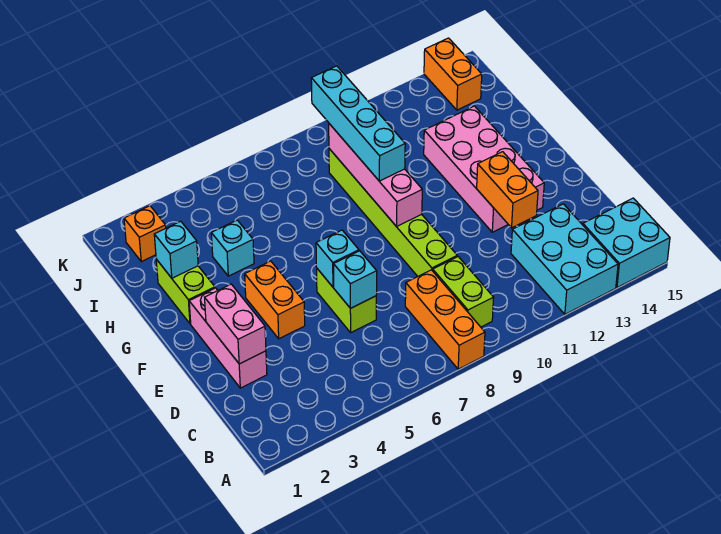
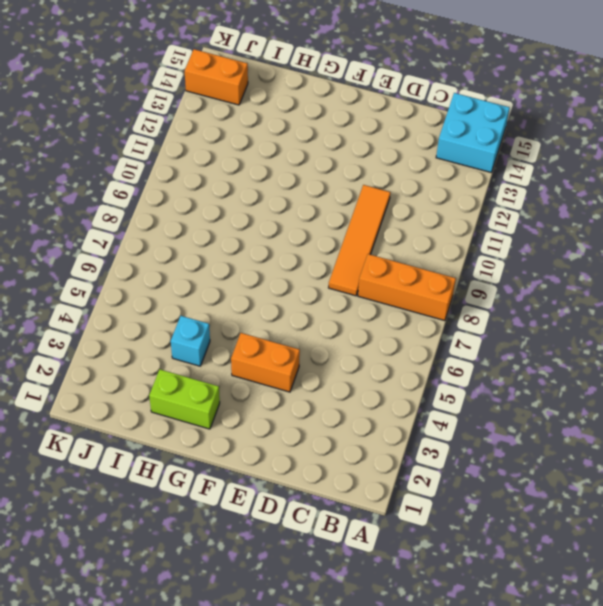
orange 1x4 tile [329,185,390,296] -> lime 1x6 brick [329,149,457,276]
none -> cyan 2x3 brick [511,204,618,314]
none -> lime 1x2 brick [433,257,494,327]
none -> pink 1x3 brick [189,288,267,388]

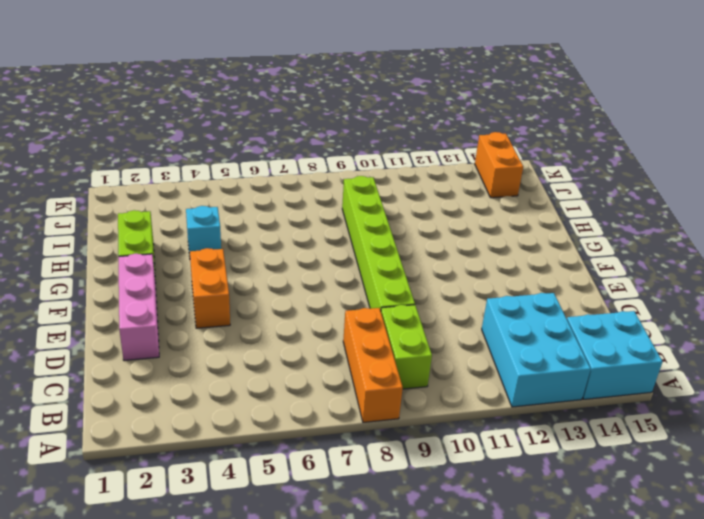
none -> lime 1x2 brick [317,269,376,332]
none -> pink 2x4 brick [424,106,544,232]
none -> orange 1x1 brick [124,206,166,262]

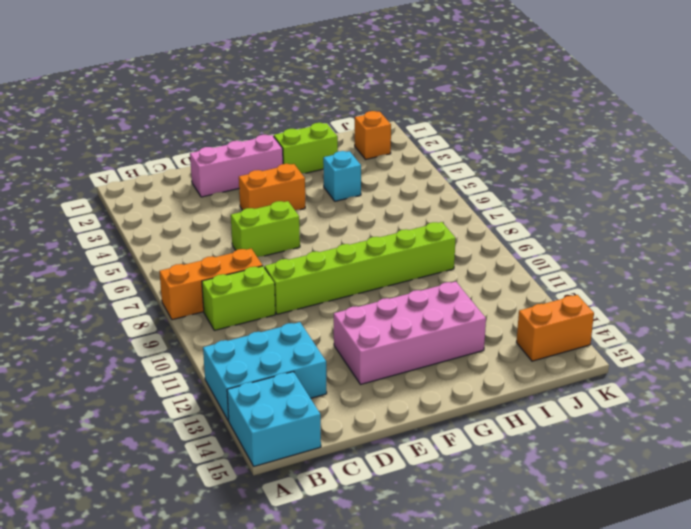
none -> pink 1x2 brick [205,284,266,364]
none -> cyan 1x1 brick [334,251,377,308]
none -> orange 1x2 brick [477,152,538,228]

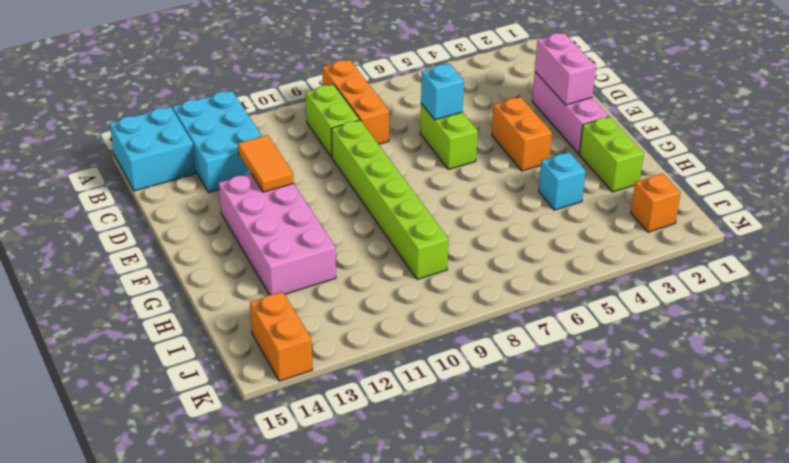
orange 1x2 tile [238,135,294,192] -> orange 1x2 brick [477,152,538,228]
none -> cyan 1x1 brick [316,230,359,287]
none -> pink 1x4 brick [329,124,422,227]
none -> cyan 1x1 brick [154,221,198,278]

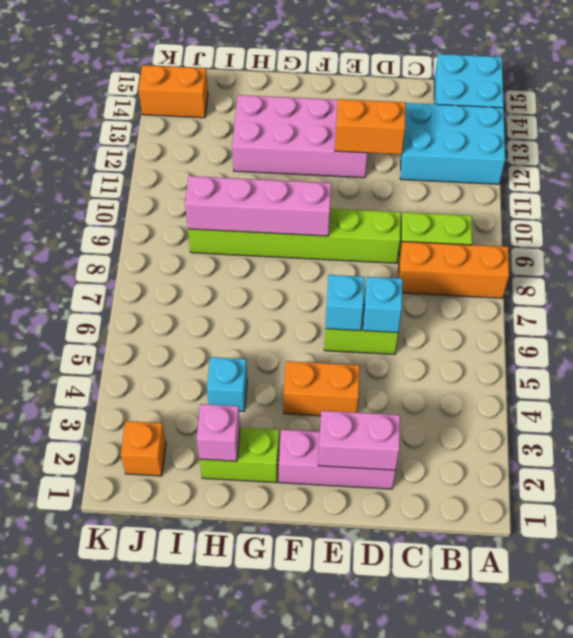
pink 1x1 brick [197,404,240,461] -> cyan 1x1 brick [154,221,198,278]
none -> cyan 1x4 brick [311,66,405,181]

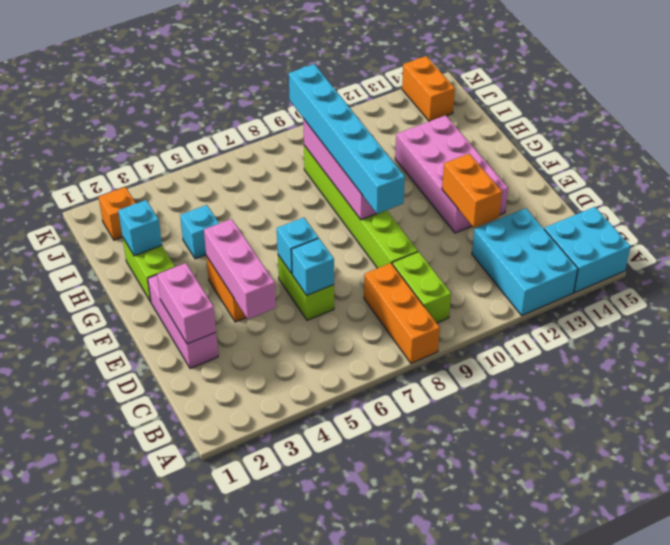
pink 1x3 brick [204,219,276,319] -> none
cyan 1x6 brick [289,64,405,214] -> cyan 1x4 brick [311,66,405,181]

